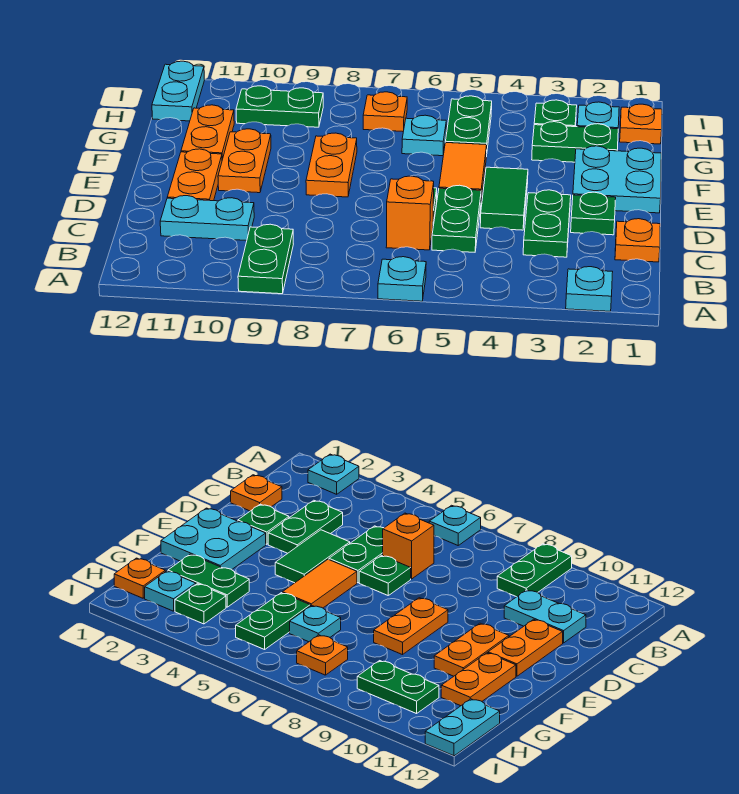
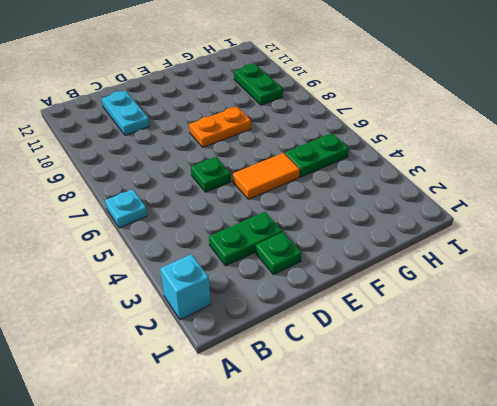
cyan 1x1 brick [160,254,211,320] -> cyan 1x1 plate [566,267,613,311]
none -> green 1x2 plate [238,224,293,294]
none -> orange 1x1 plate [615,219,660,262]
none -> green 1x2 plate [432,185,481,252]

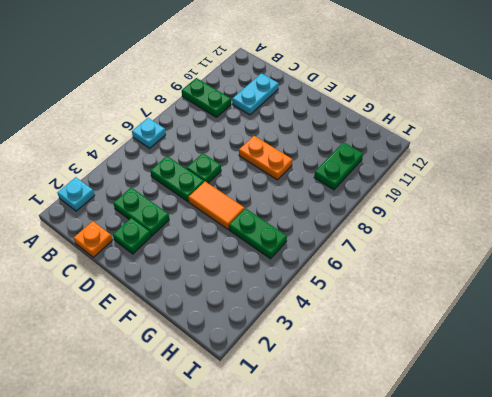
none -> orange 1x1 brick [386,176,434,250]
none -> green 1x2 tile [480,167,528,230]
none -> orange 1x2 plate [167,149,222,201]

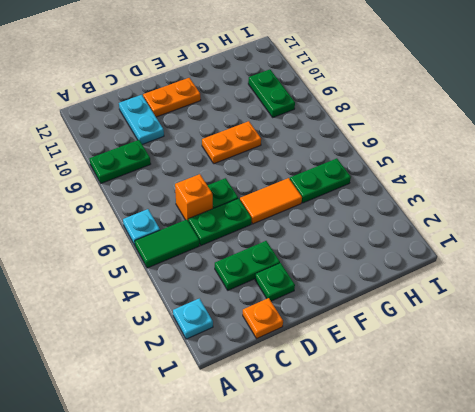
green 1x2 tile [135,220,200,268] -> green 1x2 tile moved to [480,167,528,230]
none -> cyan 2x2 plate [573,146,661,213]
none -> orange 1x2 plate [218,129,271,193]
none -> orange 1x2 plate [181,105,234,159]

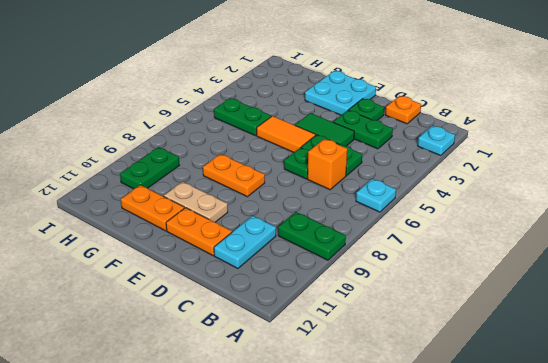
tan 1x2 plate [164,182,228,222] -> orange 1x2 plate [218,129,271,193]
none -> green 1x2 plate [532,122,618,162]
none -> cyan 1x1 plate [402,115,446,156]
none -> orange 1x1 plate [620,104,662,144]

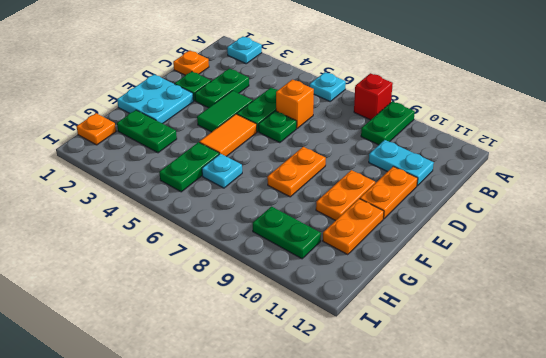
red 1x1 brick [354,73,393,120] -> none
none -> cyan 1x1 plate [577,102,619,129]
none -> green 1x1 plate [534,100,577,127]
none -> orange 1x1 plate [363,92,407,132]

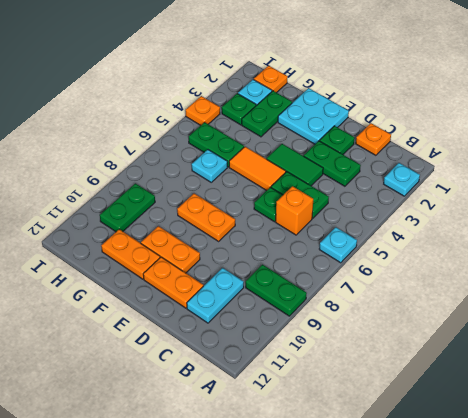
orange 1x1 plate [186,96,220,125] -> orange 1x1 plate moved to [363,92,407,132]
none -> cyan 1x2 plate [152,61,204,121]

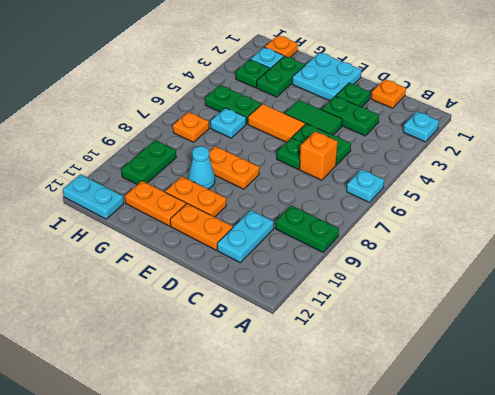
cyan 1x1 cone [188,146,215,189] -> none

